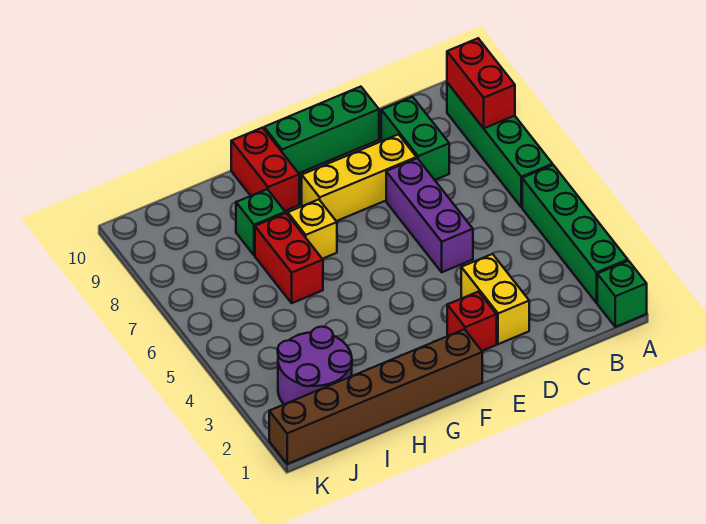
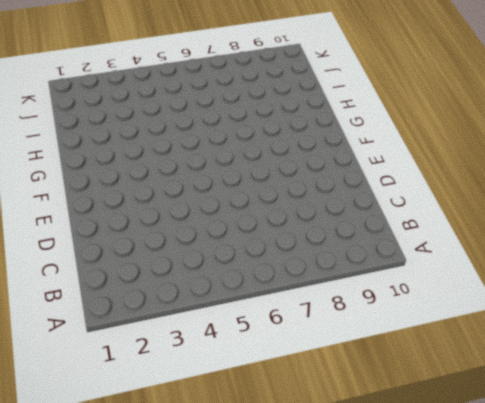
none -> green 1x1 brick [597,261,647,327]
none -> green 1x4 brick [522,165,628,303]
none -> green 1x4 brick [447,83,553,207]

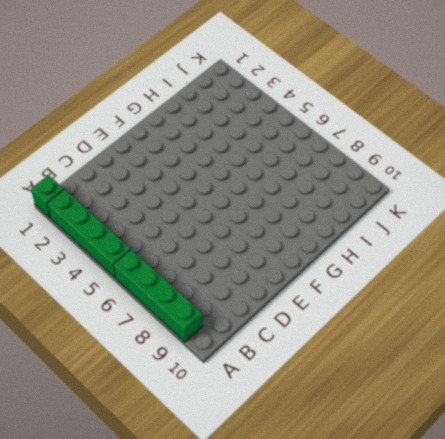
none -> green 1x2 brick [381,97,449,180]
none -> yellow 1x2 brick [461,254,529,344]
none -> purple 1x3 brick [386,158,473,272]

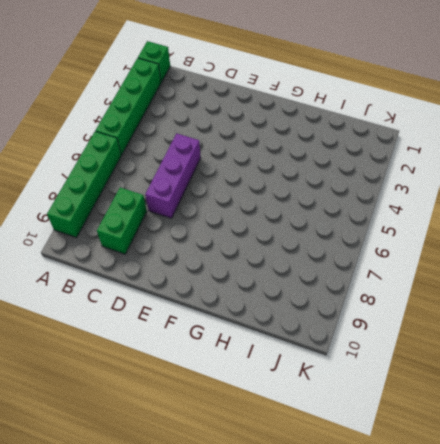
none -> yellow 1x2 brick [461,254,529,344]
none -> yellow 1x3 brick [302,134,417,221]
none -> green 1x3 brick [264,87,379,173]

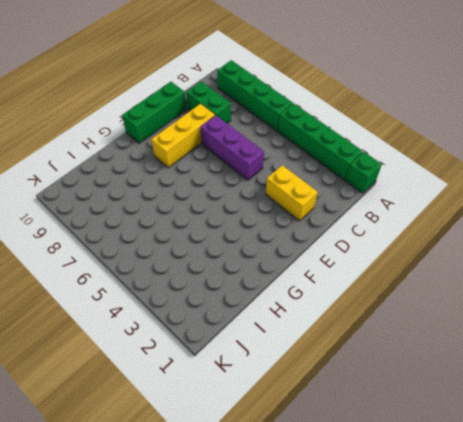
none -> red 1x1 brick [447,292,497,351]
none -> brown 1x6 brick [269,329,482,464]
none -> yellow 1x1 brick [288,199,337,259]

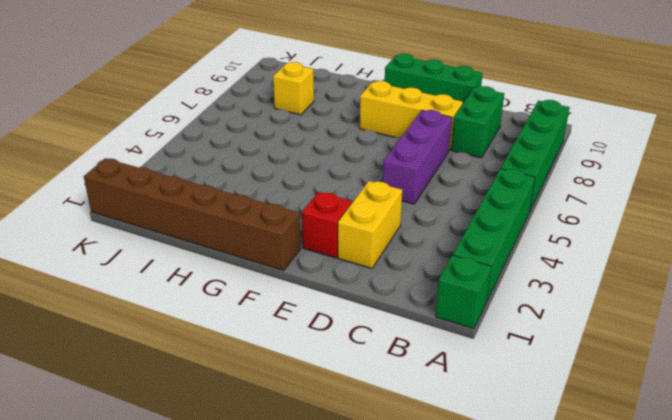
yellow 1x1 brick [273,62,314,115] -> yellow 1x1 brick moved to [288,199,337,259]
none -> red 1x2 brick [231,128,299,211]
none -> red 1x2 brick [255,213,323,303]
none -> green 1x1 brick [236,189,285,255]

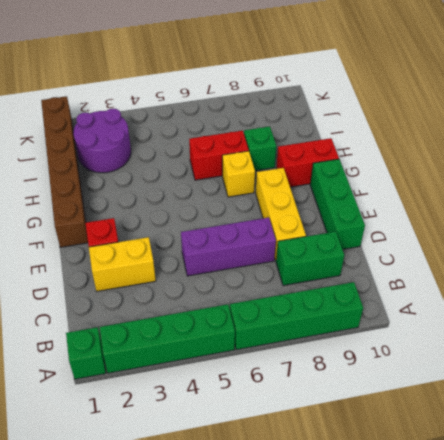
none -> red 1x2 brick [447,38,515,128]

